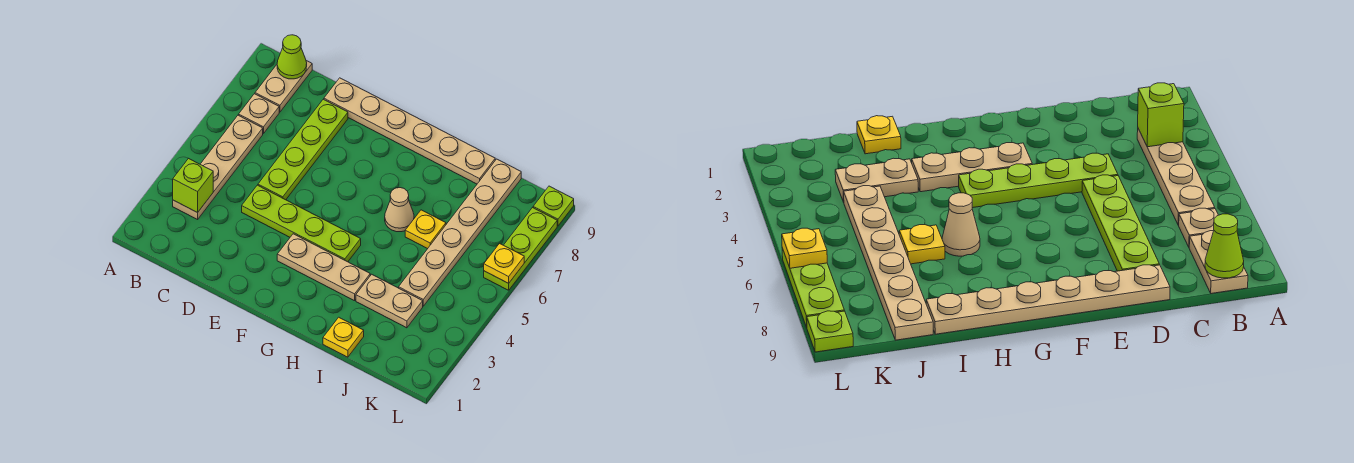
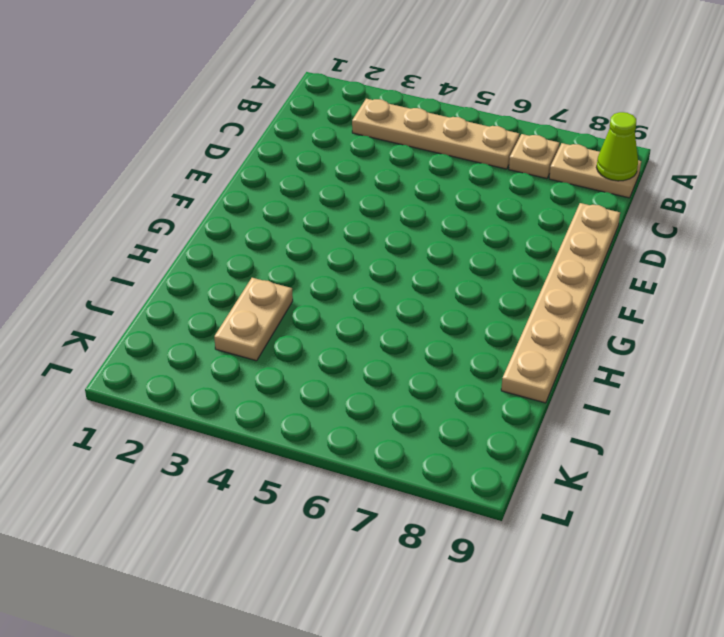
none -> lime 1x4 plate [242,185,361,262]
none -> lime 1x4 plate [258,99,348,200]
none -> tan 1x3 plate [277,234,370,301]

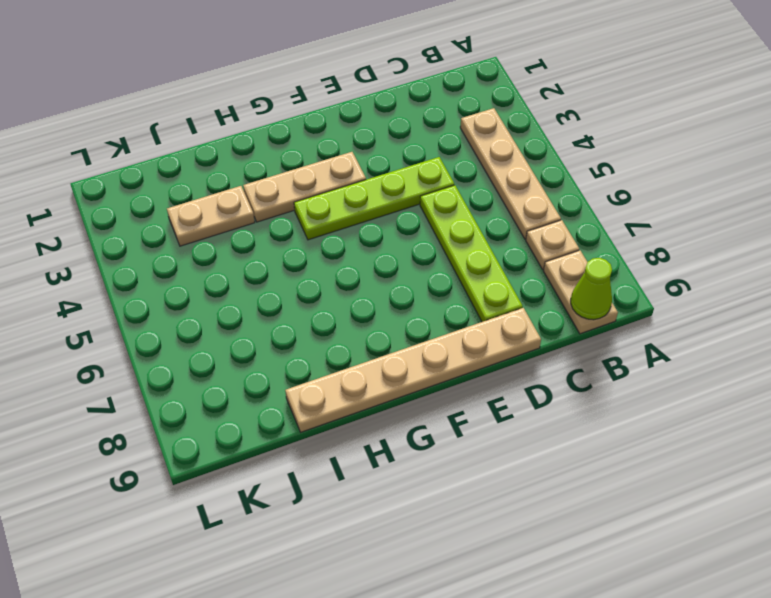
none -> tan 1x1 cone [385,188,414,232]
none -> yellow 1x1 plate [323,317,364,357]
none -> yellow 1x1 plate [405,210,446,249]

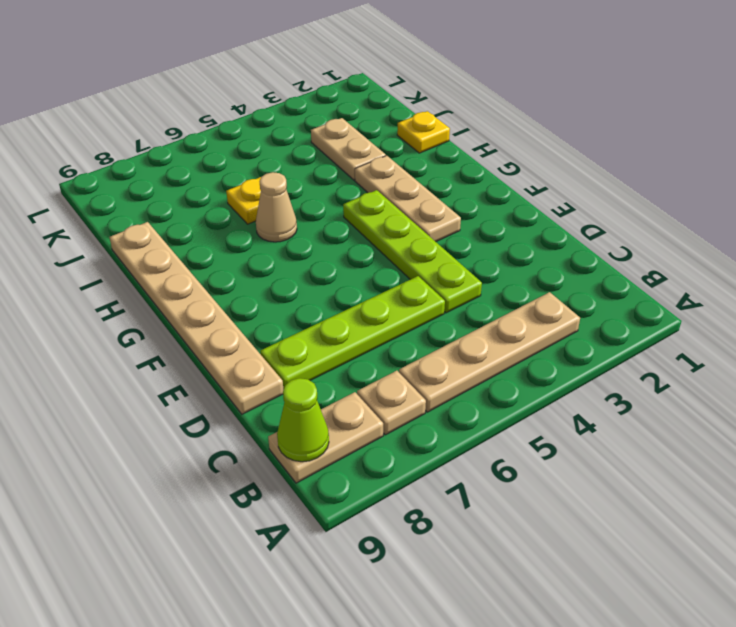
none -> tan 1x6 plate [399,159,521,306]
none -> lime 1x3 plate [484,208,557,290]
none -> lime 1x1 plate [533,186,574,226]

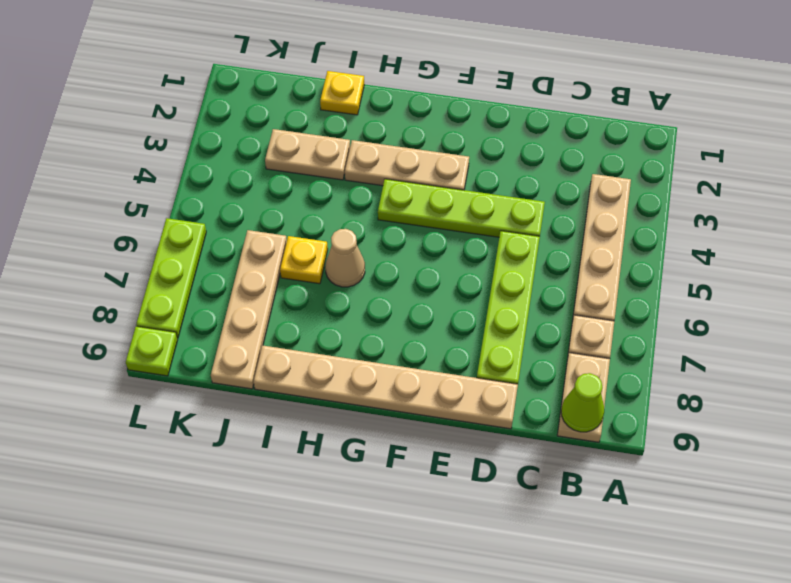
tan 1x4 plate [211,230,287,389] -> tan 1x6 plate [399,159,521,306]
none -> lime 1x1 brick [173,158,213,213]
none -> yellow 1x1 plate [484,244,524,283]

